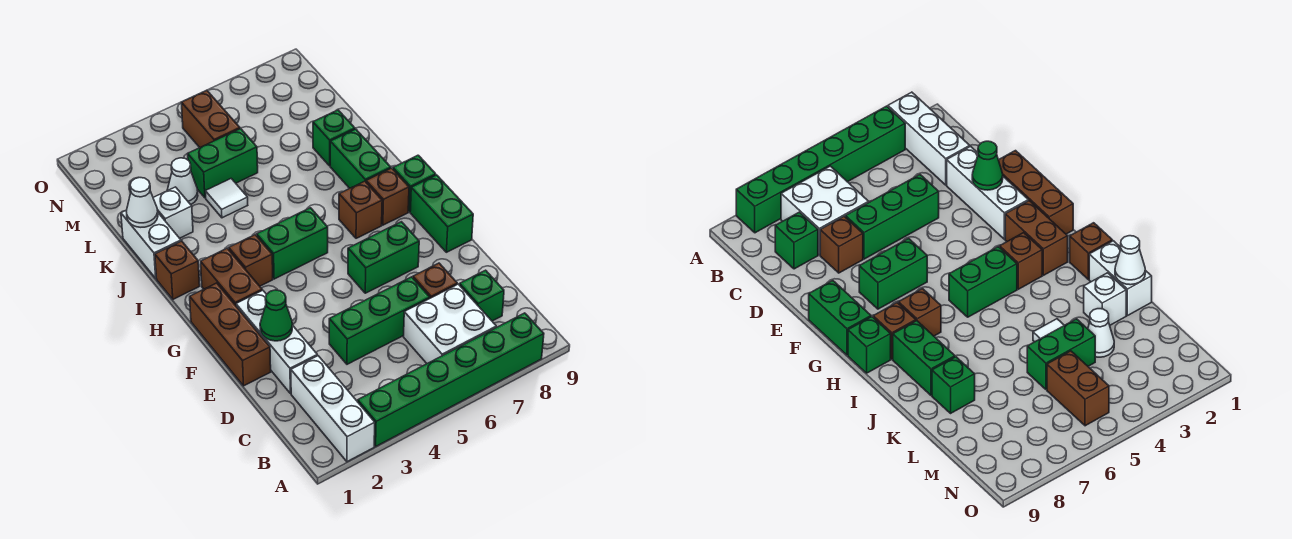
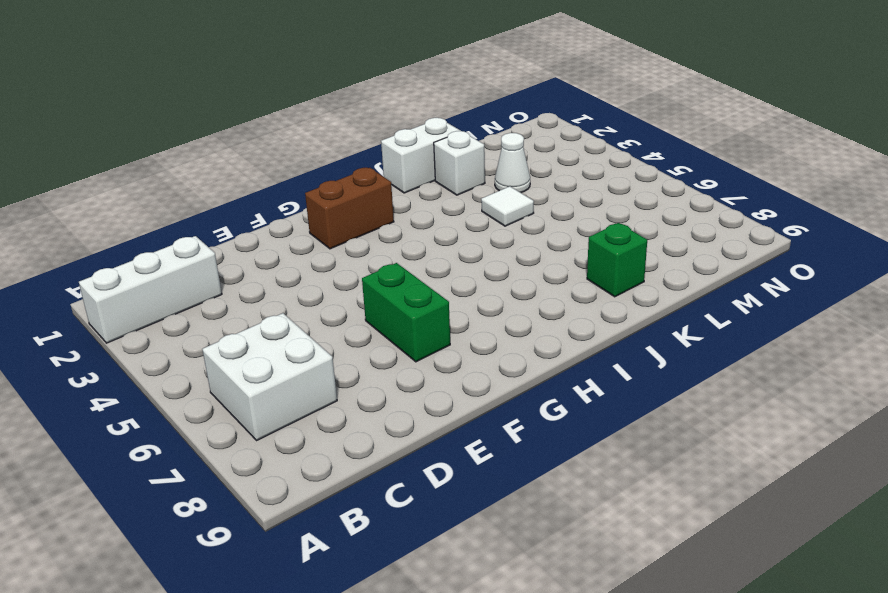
none -> green 1x6 brick [358,313,544,446]
none -> green 1x1 brick [460,270,504,321]
none -> white 1x3 brick [236,290,317,394]

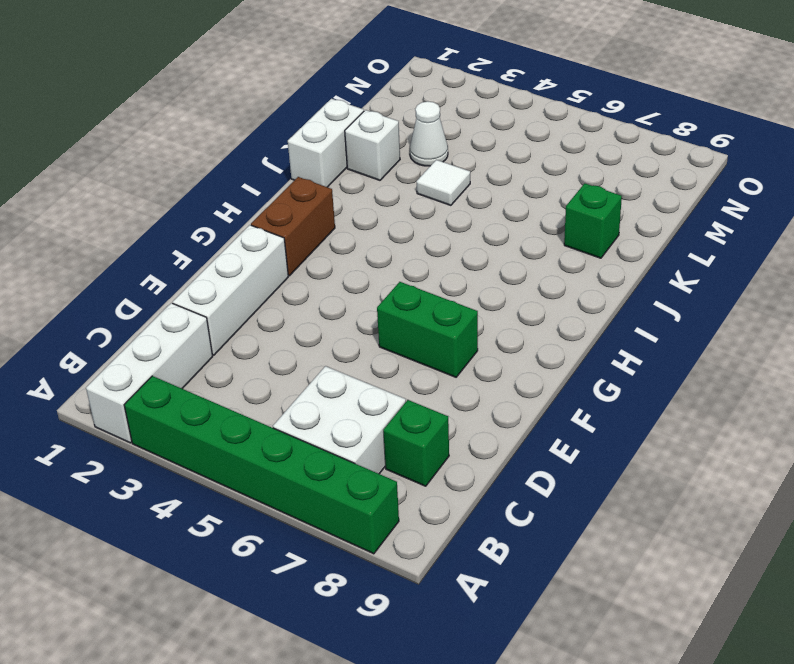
none -> green 1x3 brick [329,277,430,364]
none -> brown 1x1 brick [413,263,457,298]
none -> brown 1x3 brick [190,283,271,386]

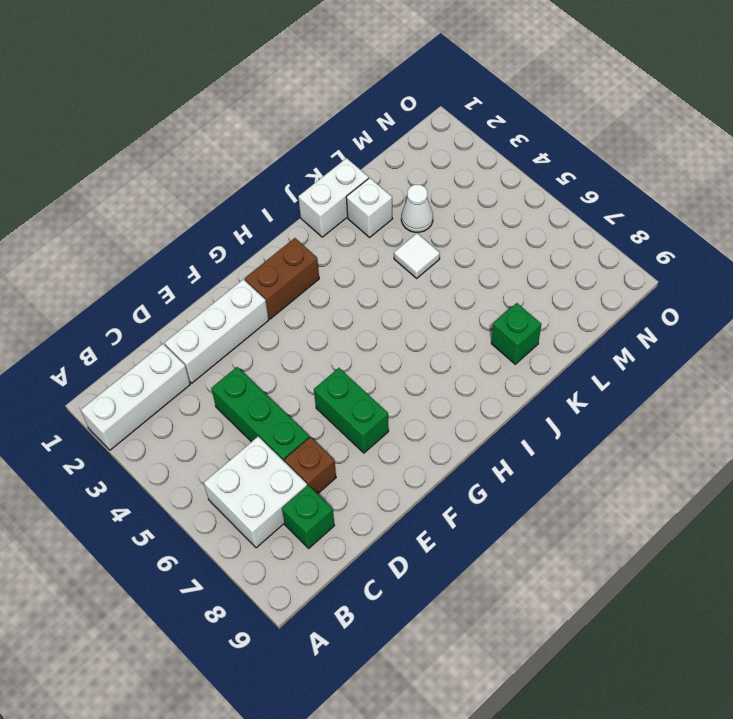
none -> green 1x6 brick [358,313,544,446]
none -> brown 1x3 brick [190,283,271,386]
none -> green 1x2 brick [410,175,473,252]

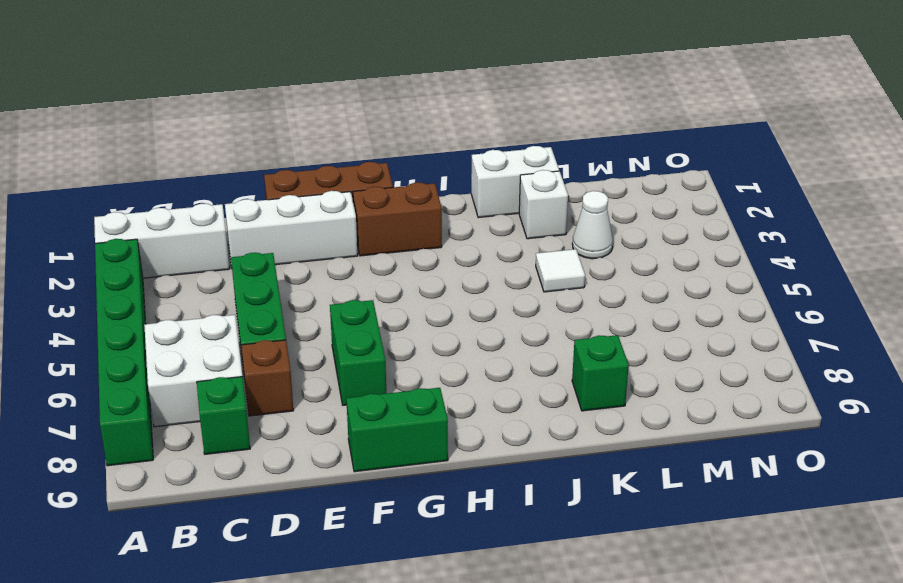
none -> brown 1x1 brick [229,235,273,286]
none -> green 1x2 brick [257,208,328,279]
none -> brown 1x1 brick [339,181,382,238]

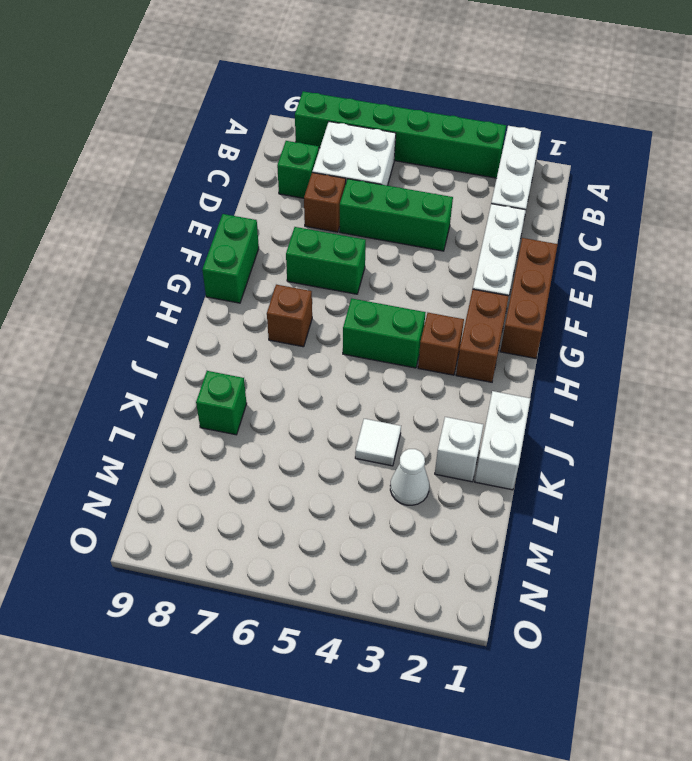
none -> brown 1x1 brick [366,168,409,225]
none -> green 1x1 brick [393,155,436,212]
none -> brown 1x1 brick [155,241,200,299]

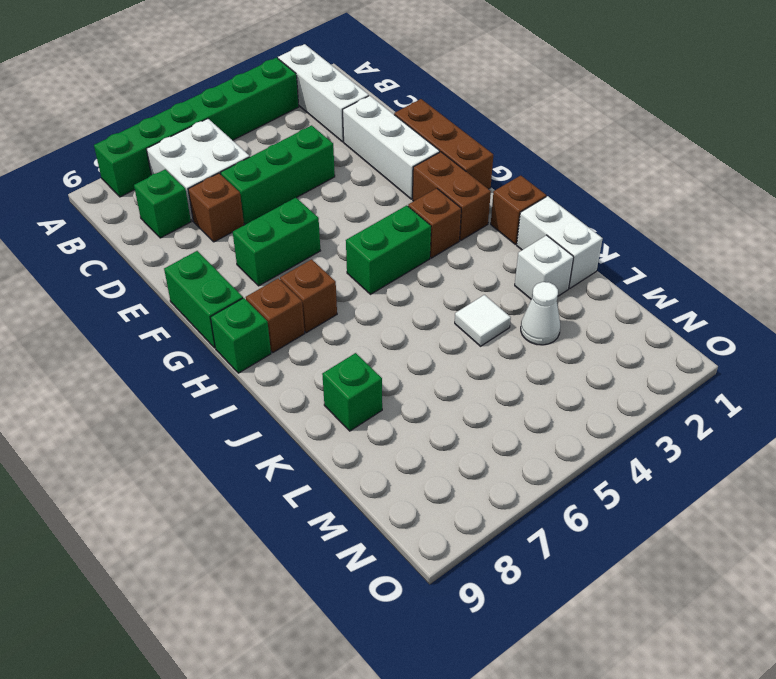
none -> green 1x2 brick [330,129,391,188]
none -> green 1x2 brick [188,129,258,198]
none -> brown 1x2 brick [181,90,240,147]

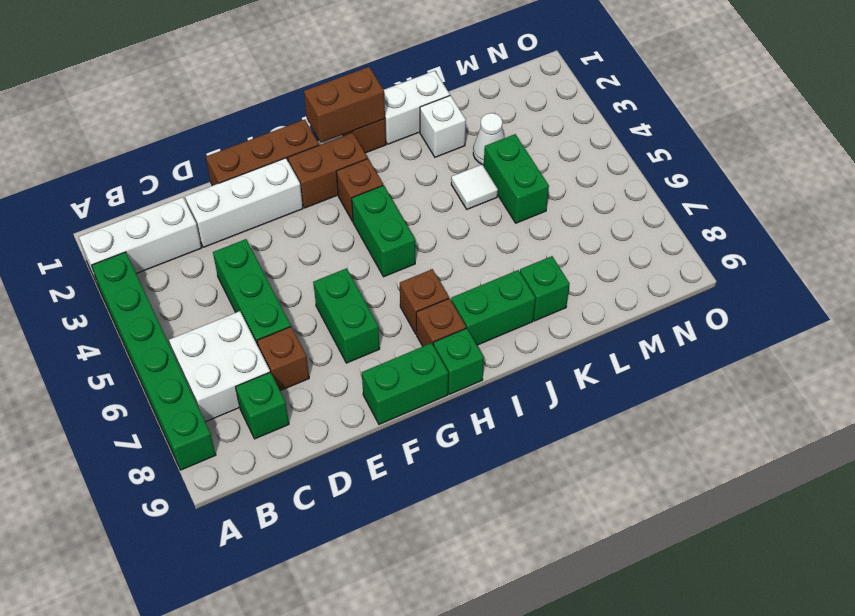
brown 1x2 brick [304,67,385,143] -> brown 1x2 brick moved to [181,90,240,147]
none -> green 1x1 cone [260,290,292,341]
none -> white 1x1 cone [126,178,158,227]

